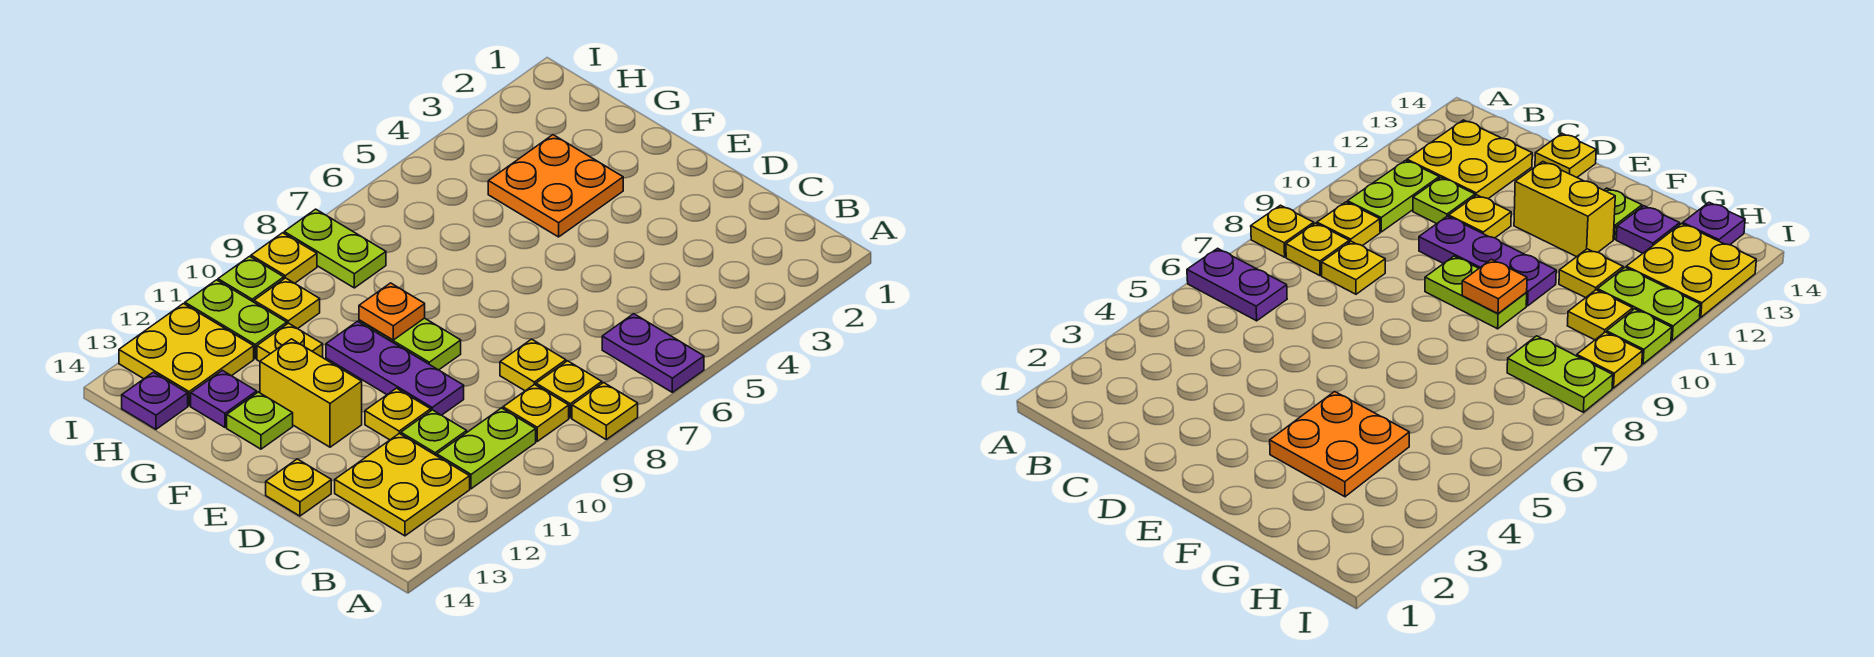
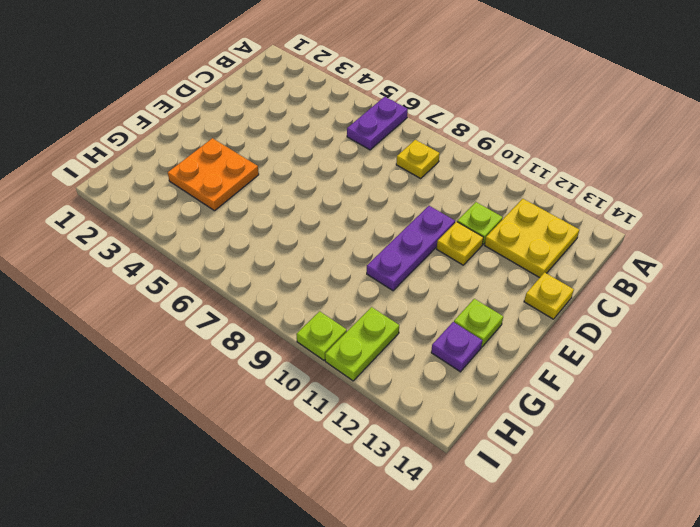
none -> yellow 1x1 plate [572,383,638,439]
none -> yellow 1x1 plate [503,384,569,441]
none -> lime 1x2 plate [437,408,536,489]

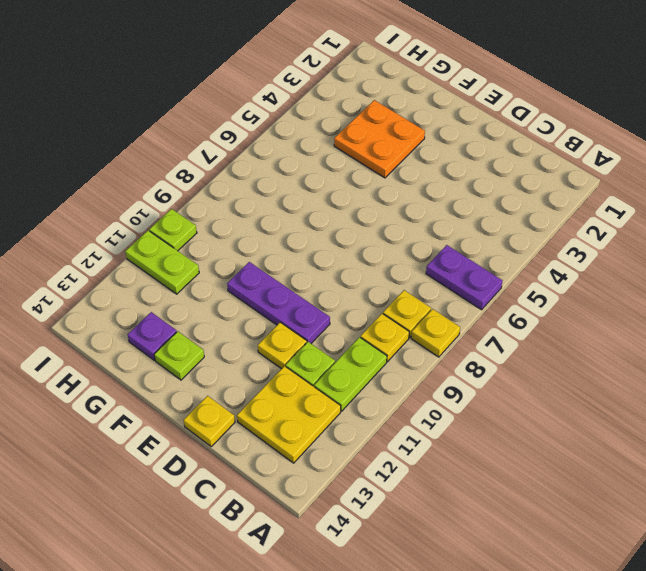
none -> yellow 1x1 plate [500,339,566,391]
none -> lime 1x2 plate [359,318,461,370]
none -> yellow 1x2 brick [260,339,362,447]

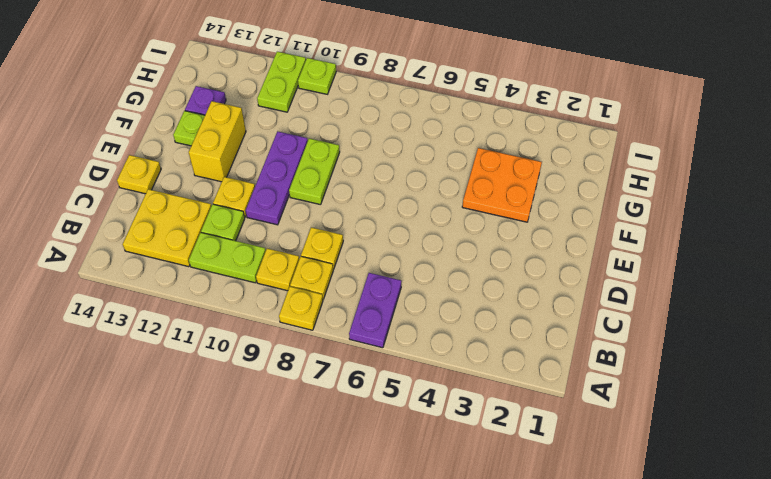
none -> yellow 1x1 plate [257,323,323,361]
none -> lime 1x2 plate [284,209,386,288]
none -> yellow 1x1 plate [254,278,320,329]

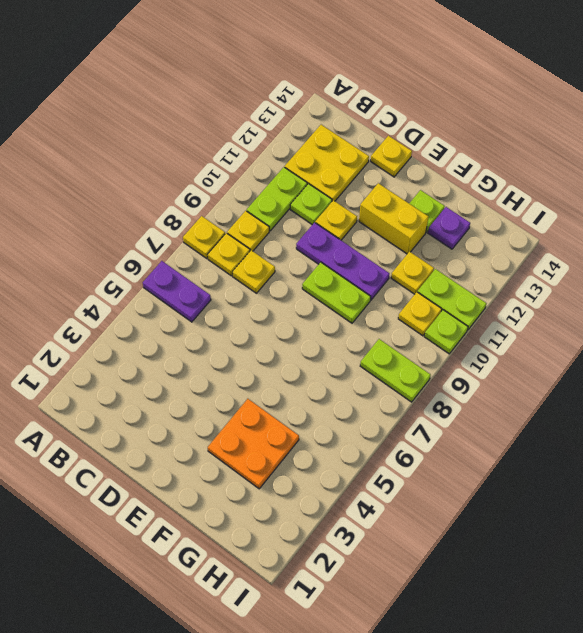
none -> yellow 2x2 plate [119,304,254,406]
none -> purple 1x1 plate [122,372,188,429]
none -> yellow 1x1 plate [251,233,317,283]

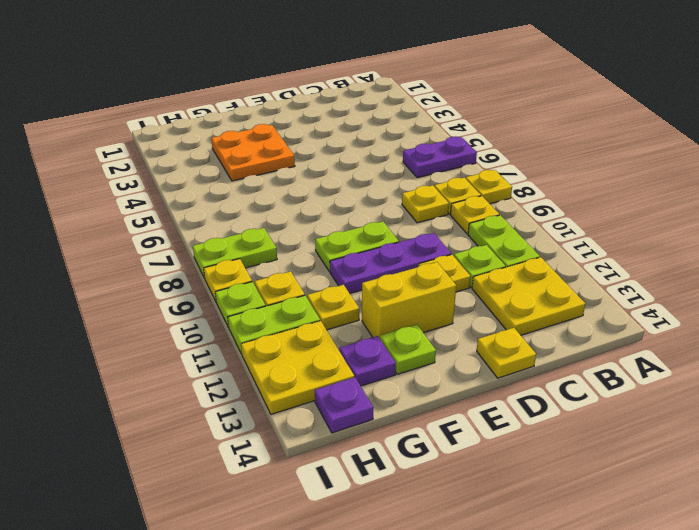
none -> orange 1x1 plate [359,283,425,340]

